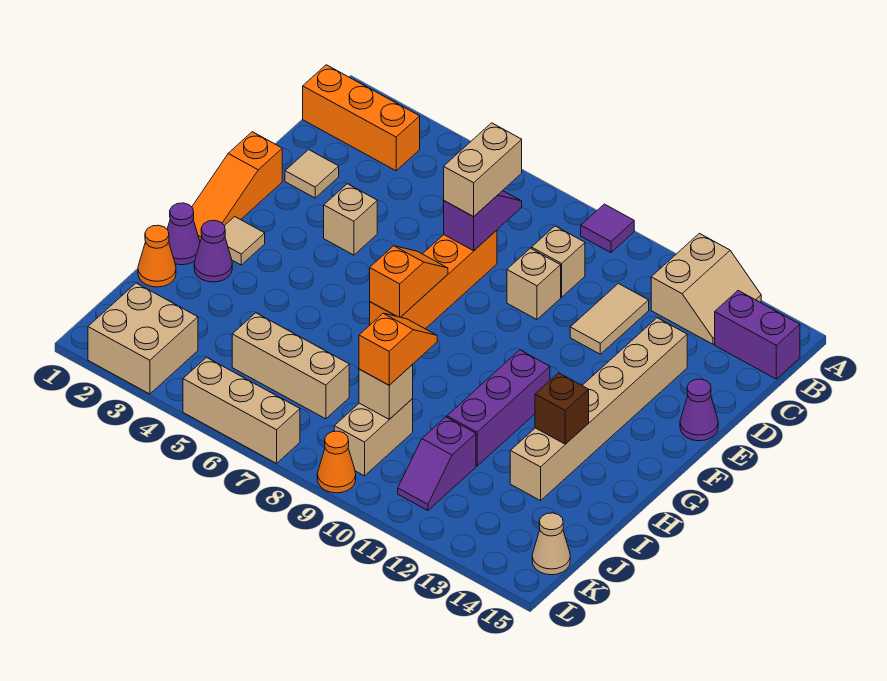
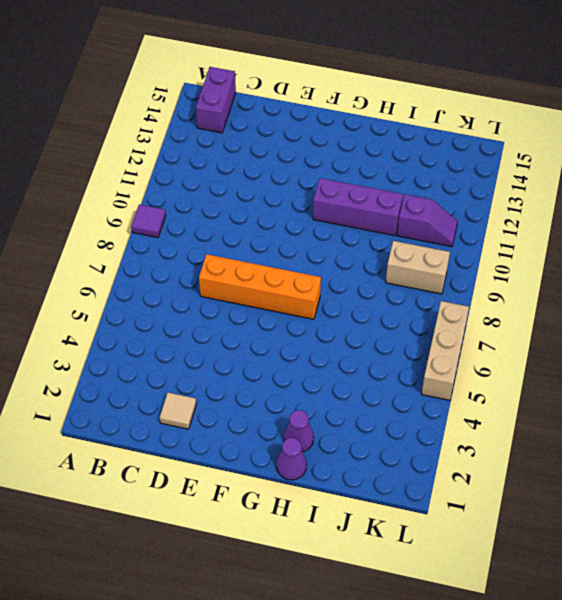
none -> tan 2x2 slope [651,233,761,344]
none -> orange 1x3 brick [303,65,420,171]
none -> tan 1x1 brick [532,226,585,297]
none -> tan 1x2 tile [570,284,649,354]

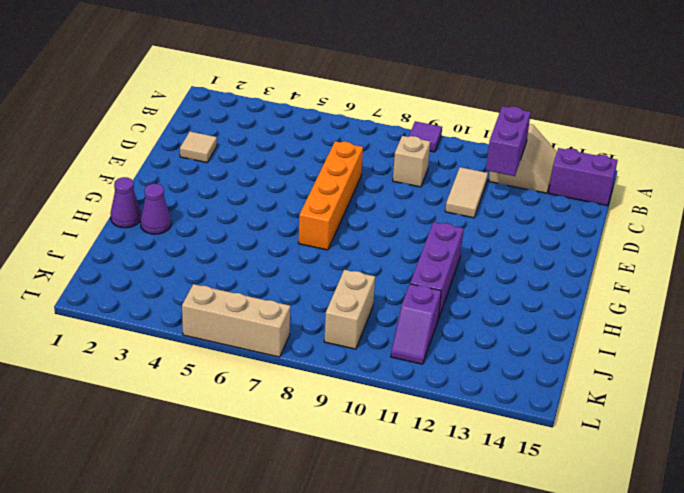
purple 1x2 brick [486,106,531,176] -> none
none -> orange 1x3 brick [303,65,420,171]
none -> tan 1x1 brick [507,248,561,319]
none -> tan 1x6 brick [510,318,687,501]
none -> orange 1x3 slope [192,132,282,241]

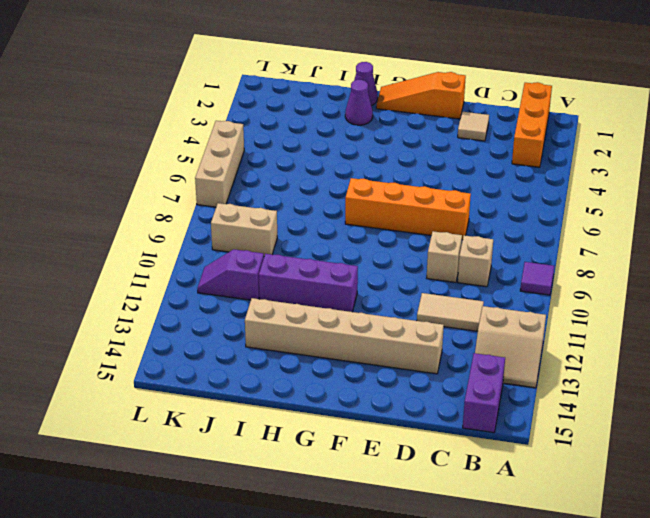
none -> tan 1x1 brick [324,184,377,255]
none -> purple 1x1 cone [680,379,718,441]
none -> tan 1x1 tile [225,217,265,265]
none -> orange 1x1 cone [138,225,176,287]

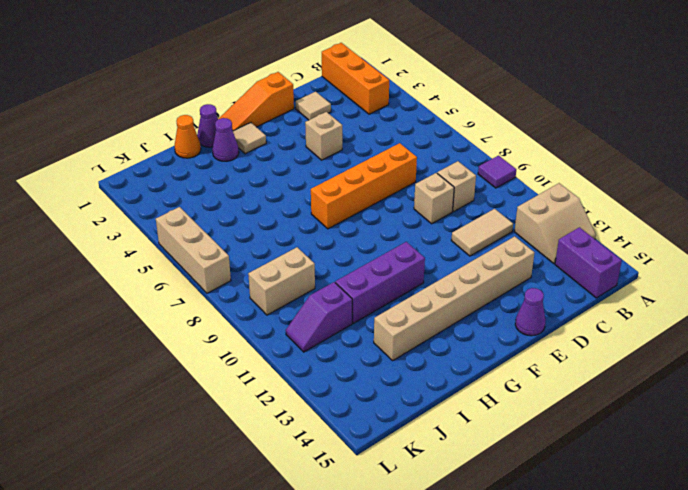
none -> tan 1x3 brick [232,313,349,419]
none -> tan 2x2 brick [88,283,198,394]
none -> tan 1x1 cone [532,513,570,575]
none -> orange 1x1 cone [317,431,356,493]

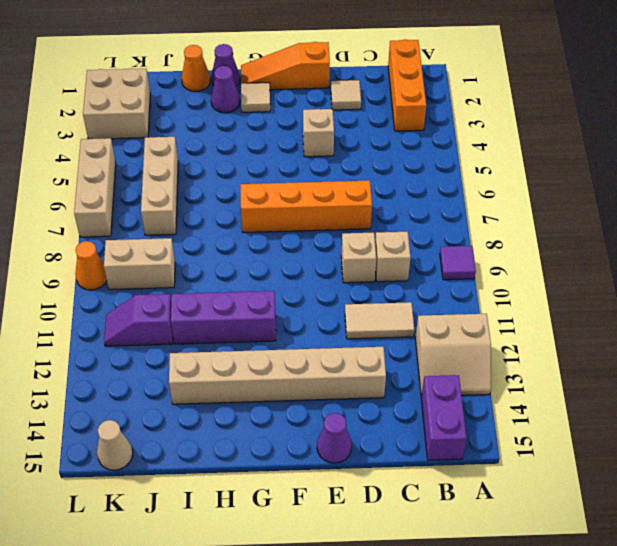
none -> purple 1x2 slope [444,191,522,251]
none -> orange 1x2 slope [370,246,448,317]
none -> brown 1x1 brick [535,373,589,444]
none -> tan 1x1 brick [359,365,413,419]

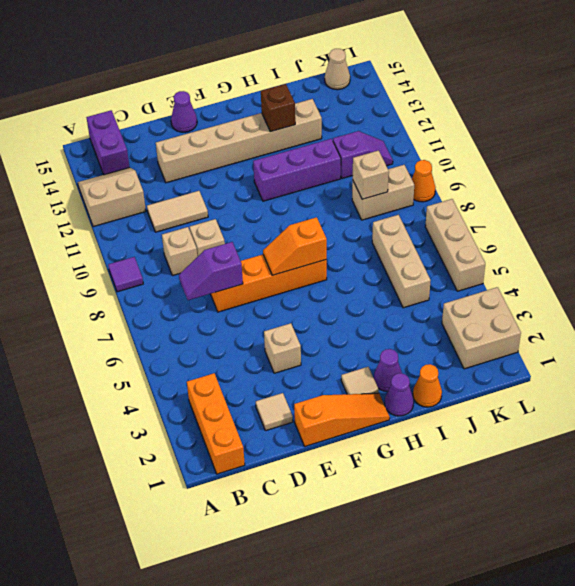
none -> tan 1x2 brick [444,123,522,217]
none -> orange 1x2 slope [359,313,437,385]

